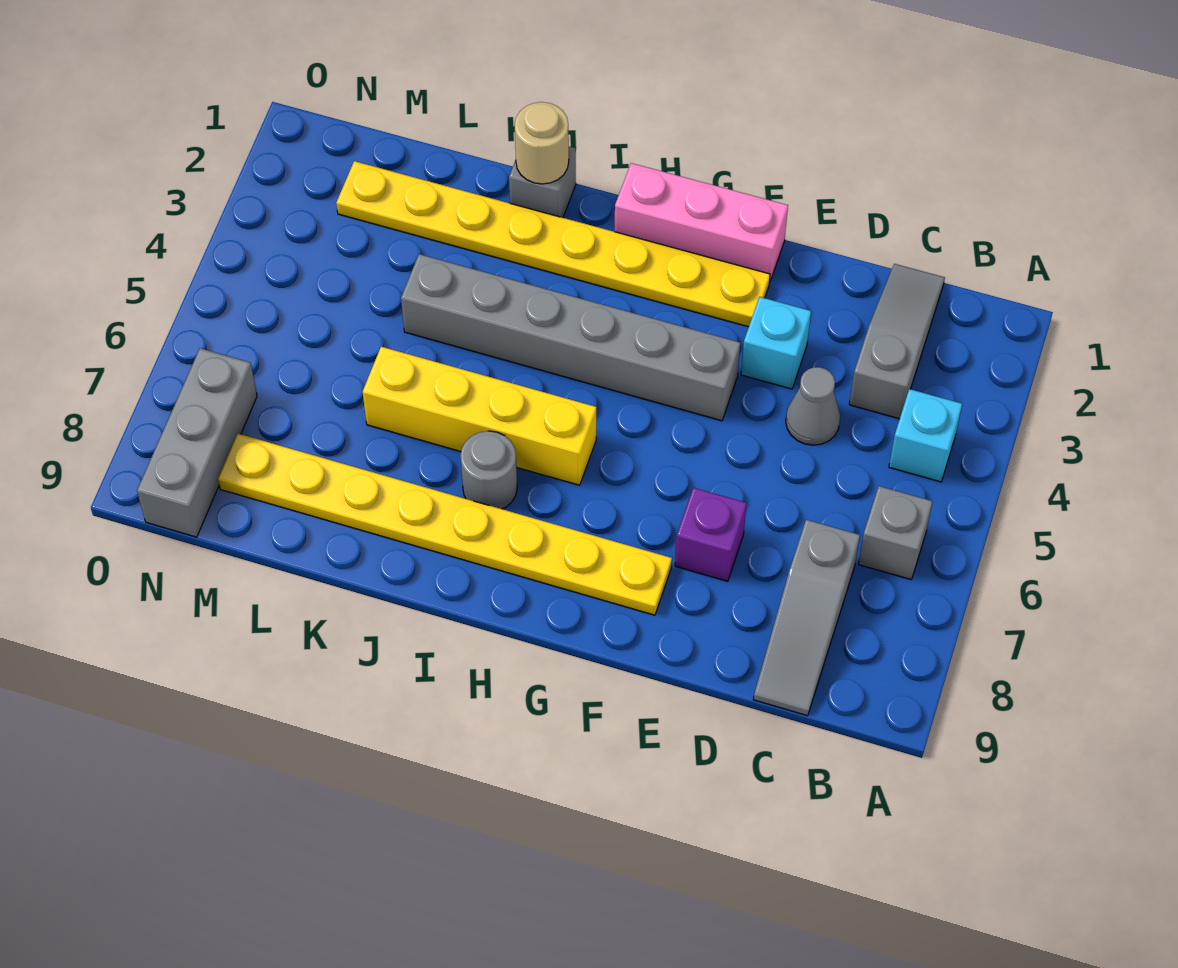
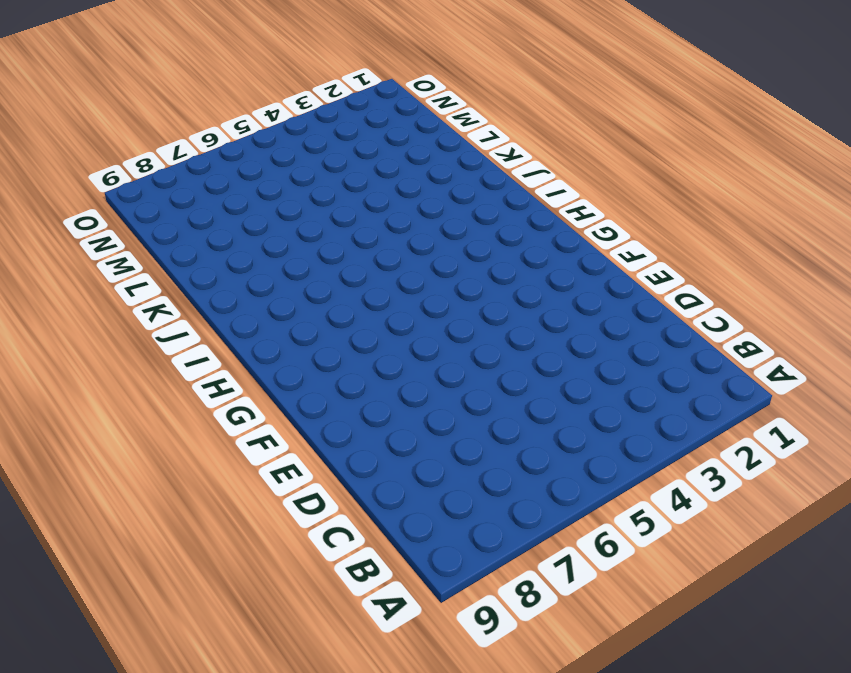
none -> cyan 1x1 brick [889,389,962,482]
none -> grey 1x1 brick [858,486,932,580]
none -> grey 1x3 slope [849,264,945,419]

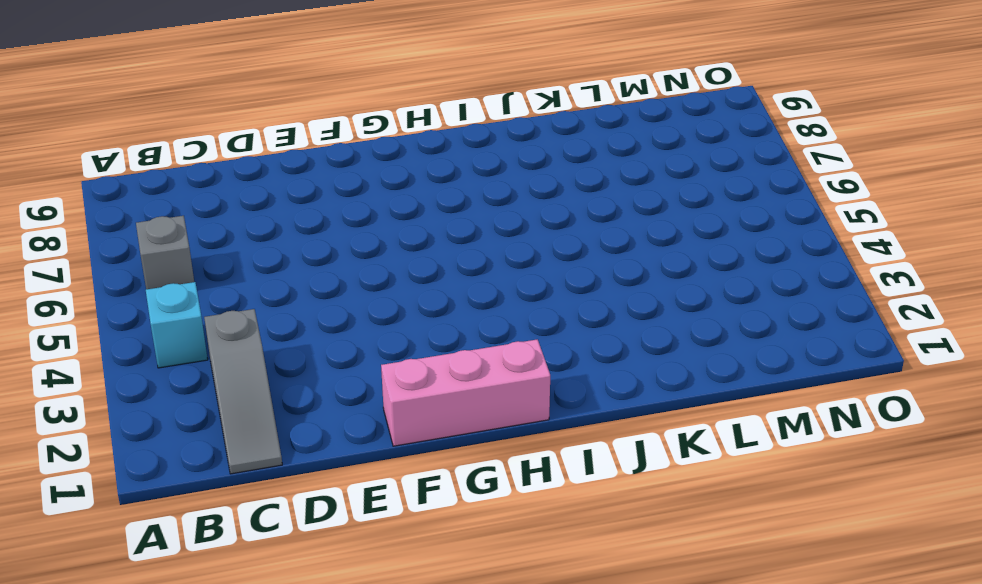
none -> grey 1x3 slope [753,520,860,716]
none -> grey 1x1 cone [786,367,840,445]
none -> cyan 1x1 brick [741,297,811,389]

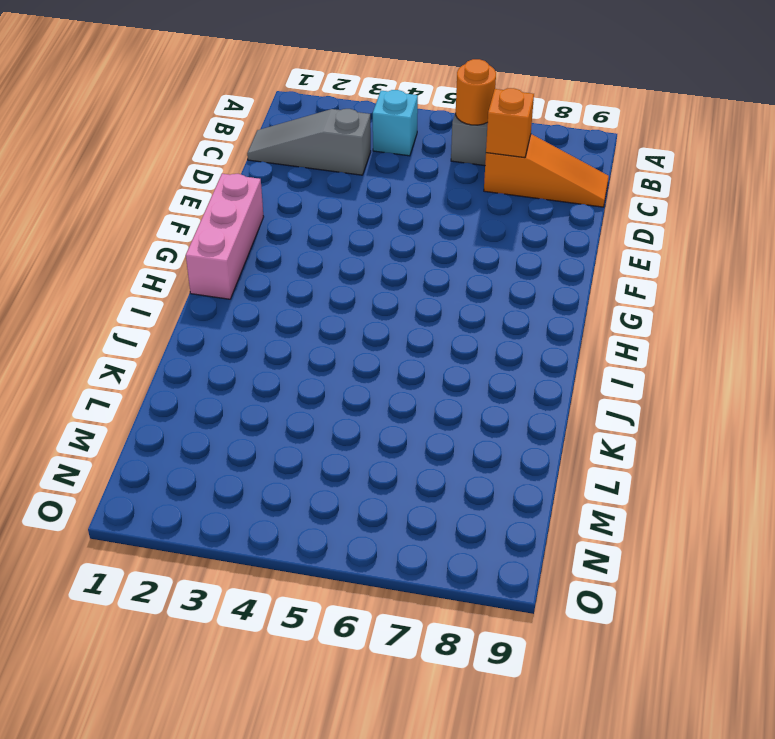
orange 1x1 round brick [456,59,496,125] -> none
orange 1x3 slope [484,134,609,207] -> grey 1x3 slope [753,520,860,716]
orange 1x1 brick [486,88,534,158] -> none
none -> grey 1x1 cone [786,367,840,445]
none -> cyan 1x1 brick [741,297,811,389]
none -> purple 1x1 brick [675,488,747,581]

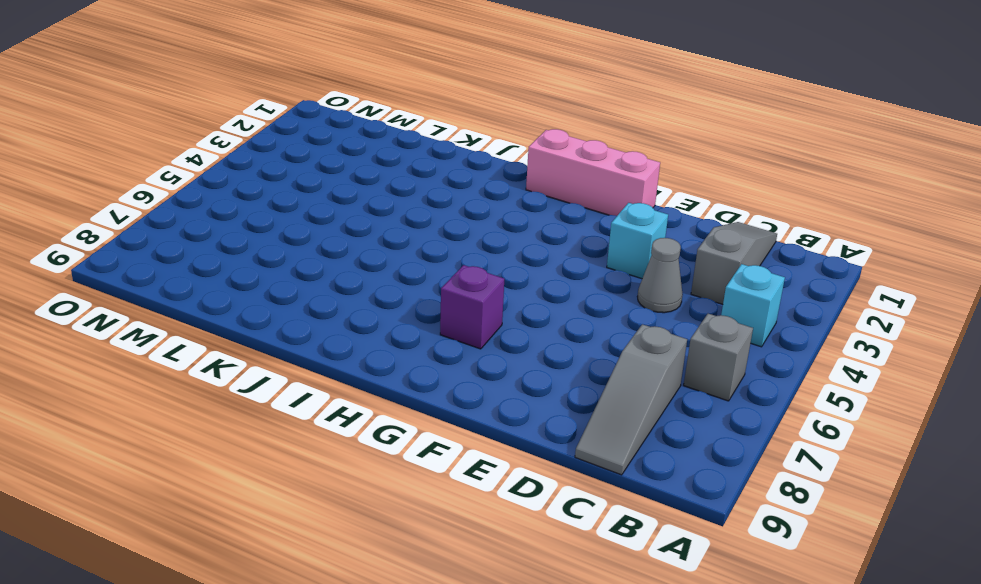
purple 1x1 brick [440,265,504,349] -> purple 1x1 brick moved to [675,488,747,581]
none -> yellow 1x8 plate [336,161,770,327]
none -> grey 1x6 brick [401,254,740,421]
none -> yellow 1x8 plate [218,434,672,615]

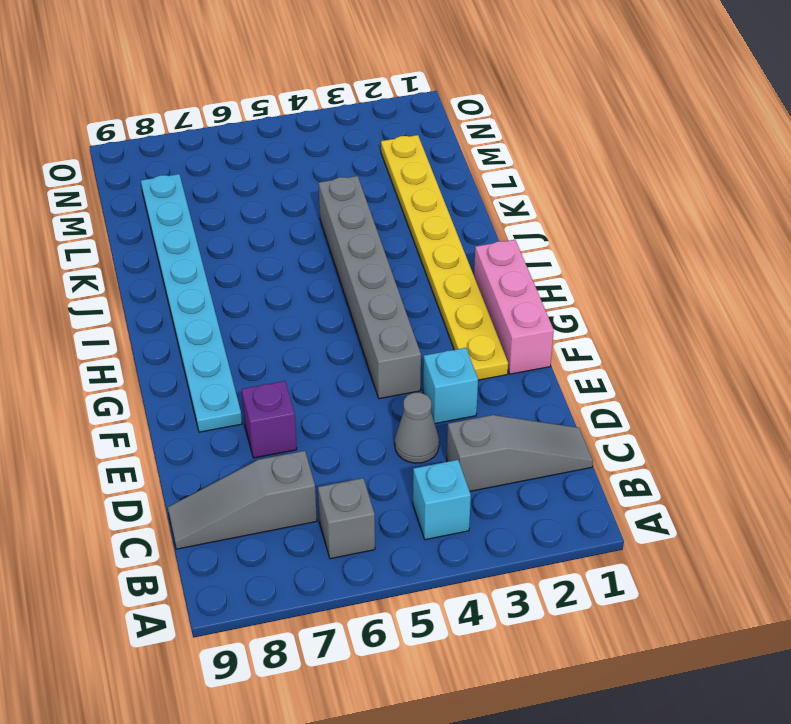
cyan 1x8 plate [141,174,242,432] -> yellow 1x8 plate [218,434,672,615]
none -> yellow 1x4 brick [363,347,597,485]
none -> grey 1x1 round brick [460,431,517,509]
none -> grey 1x1 brick [509,146,576,218]

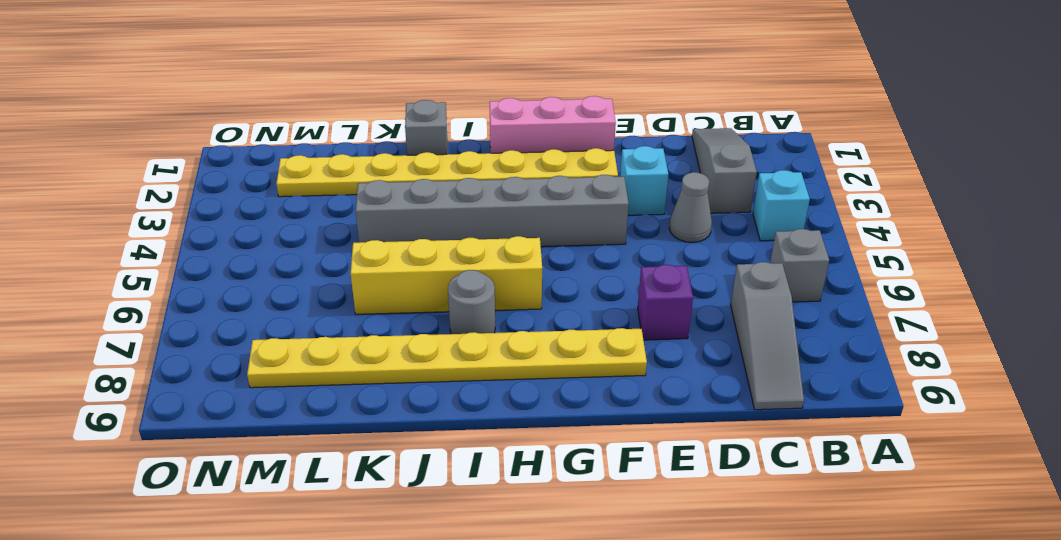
none -> grey 1x3 brick [137,348,257,537]
none -> tan 1x1 round brick [515,102,569,184]

